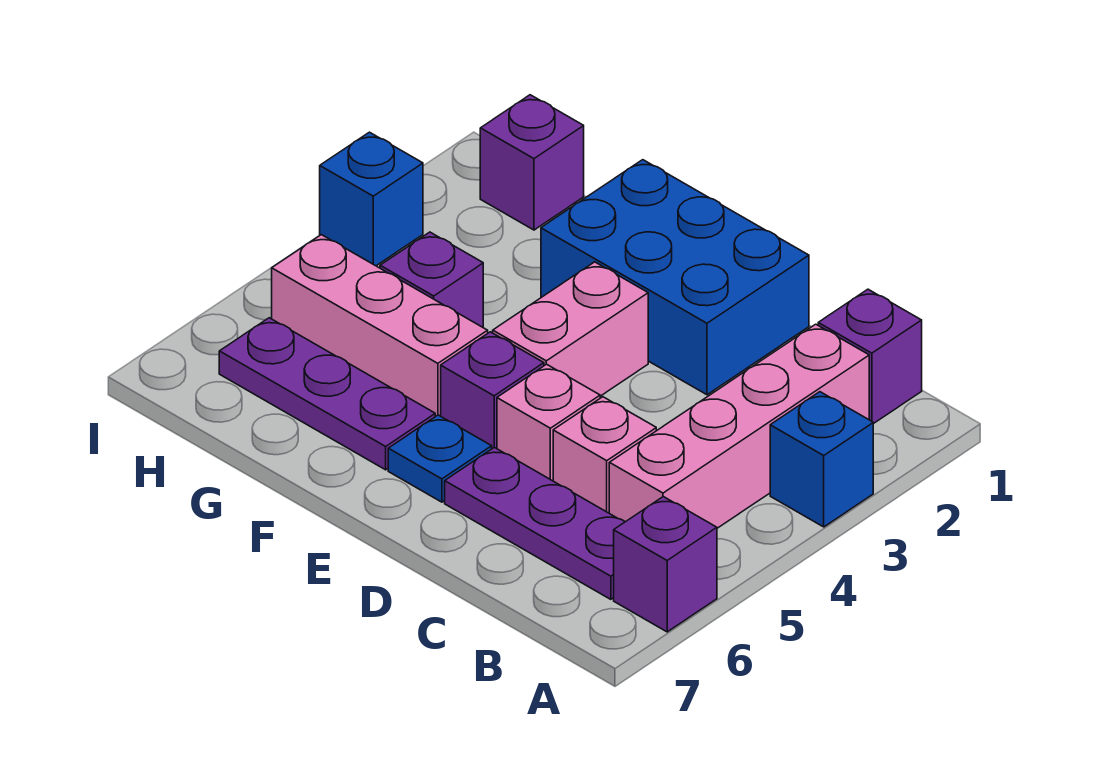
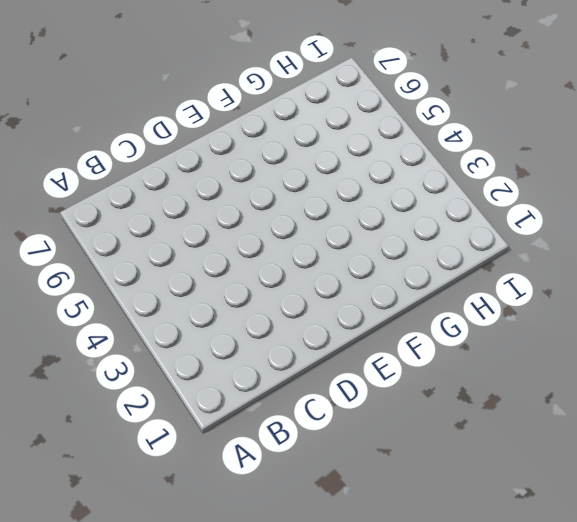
none -> blue 1x1 brick [770,392,873,527]
none -> purple 1x1 brick [614,497,717,632]
none -> purple 1x1 brick [818,289,922,424]

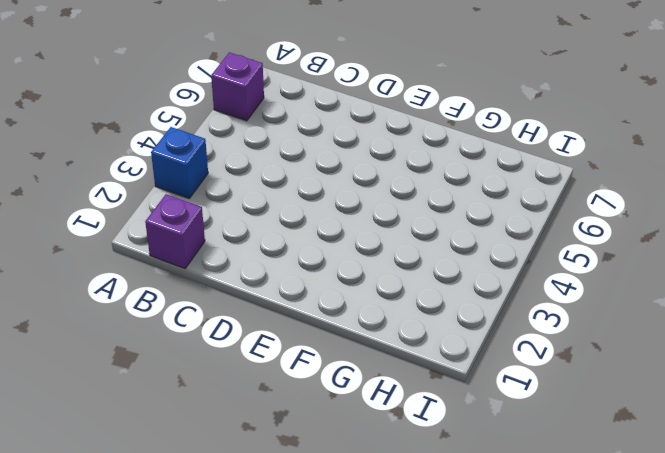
none -> pink 1x4 brick [609,324,869,528]
none -> purple 1x3 plate [445,447,625,599]
none -> pink 1x1 brick [553,397,656,513]

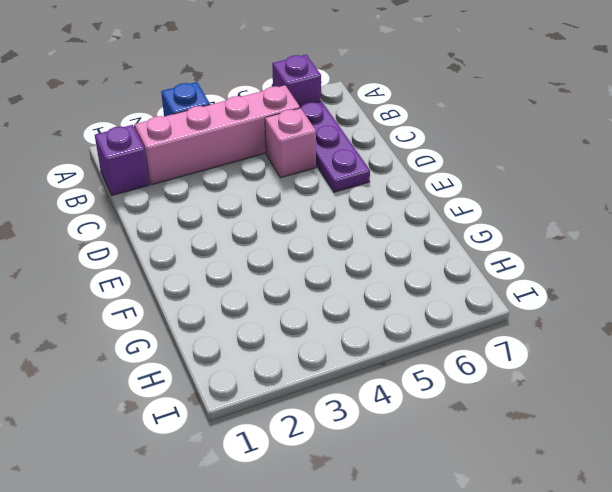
none -> blue 2x3 brick [541,160,809,395]
none -> pink 1x1 brick [497,364,600,481]
none -> pink 1x2 brick [493,262,648,396]

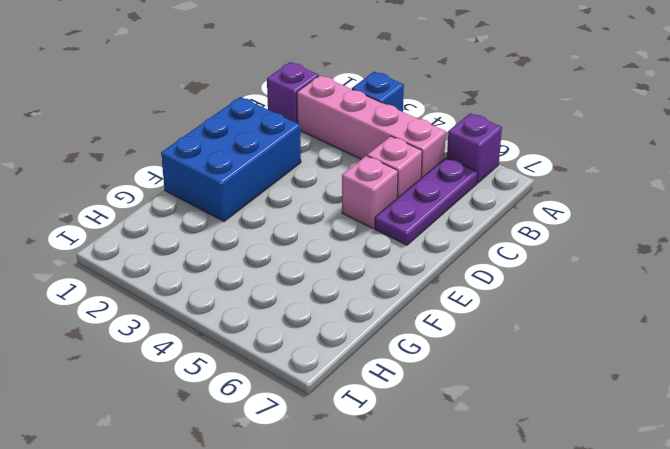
none -> pink 1x2 brick [493,262,648,396]
none -> purple 1x1 brick [441,332,544,449]
none -> blue 1x1 plate [388,415,492,502]

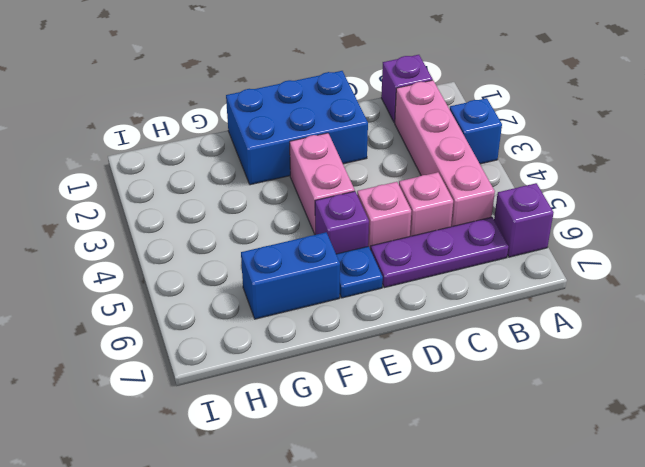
blue 1x2 brick [241,232,340,319] -> purple 1x3 plate [219,318,435,470]
none -> pink 1x3 brick [272,235,488,417]
none -> purple 1x1 brick [380,232,483,327]
none -> purple 1x1 brick [480,95,584,230]

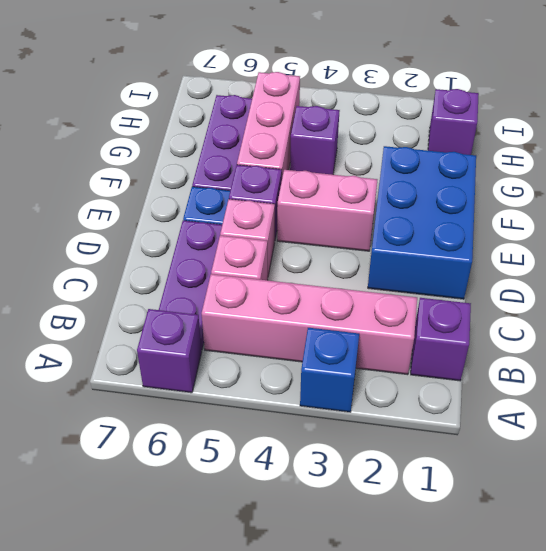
none -> blue 1x1 brick [320,132,423,266]

